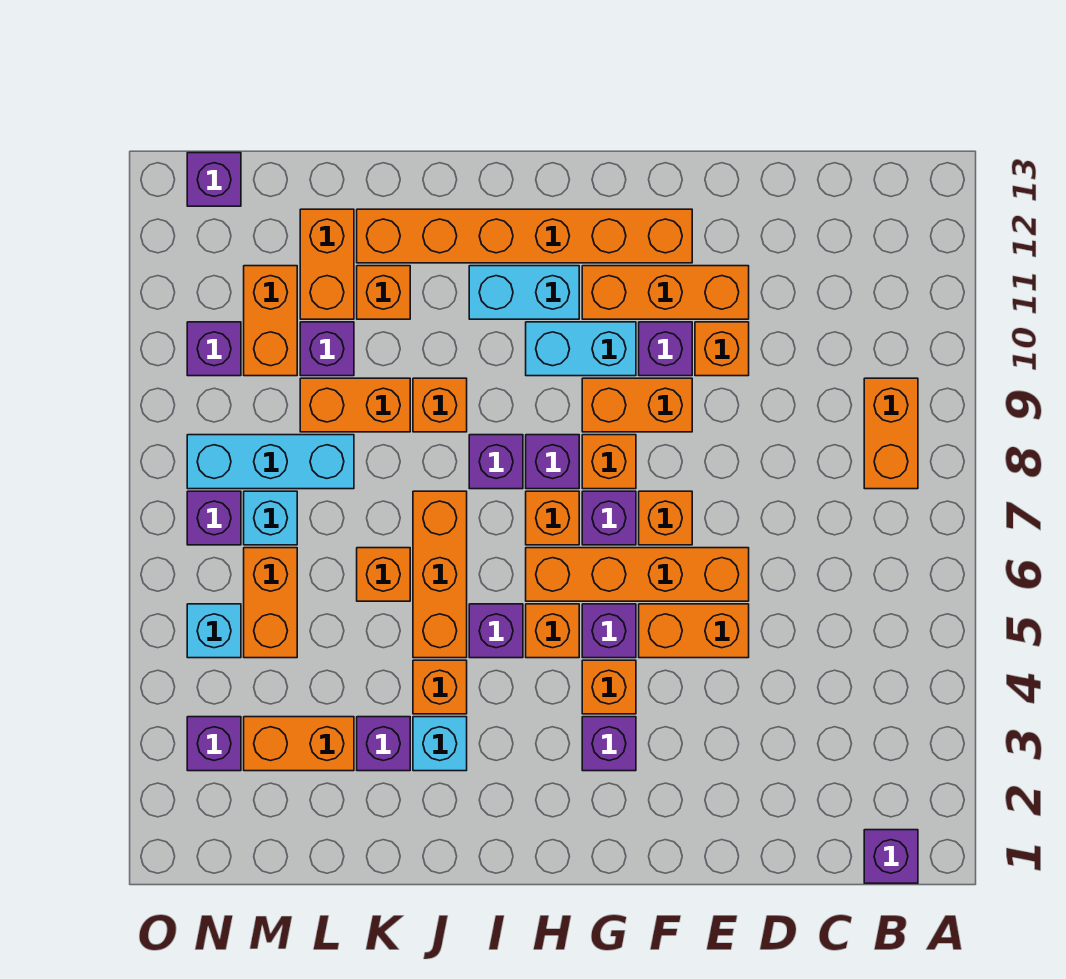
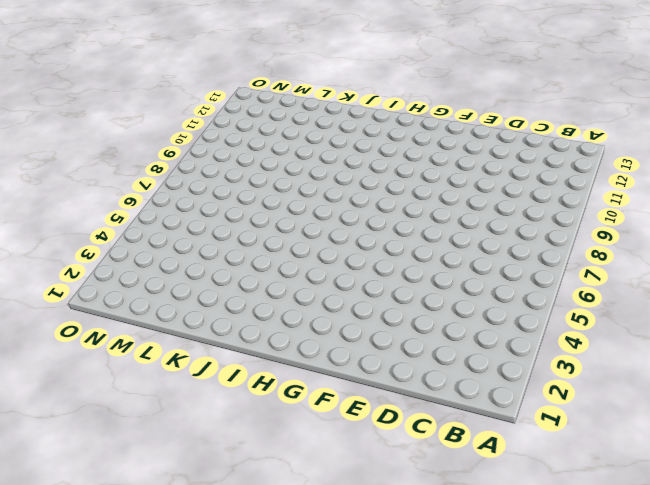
none -> purple 1x1 brick [864,830,918,883]
none -> orange 1x2 brick [864,378,918,489]
none -> orange 1x2 brick [639,604,749,658]
none -> orange 1x4 brick [526,548,749,601]

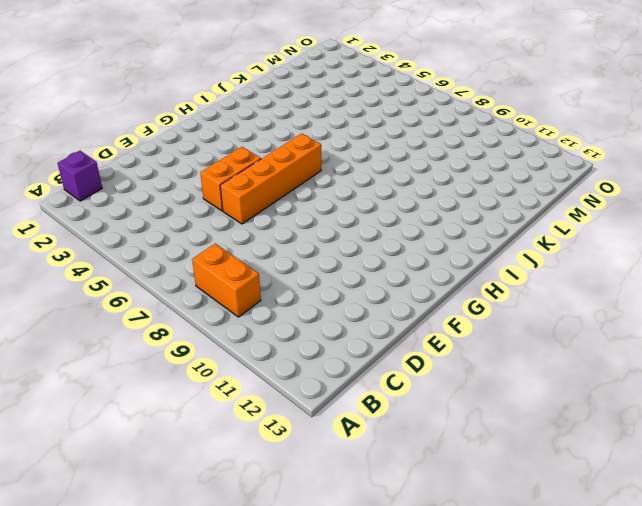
none -> orange 1x1 brick [695,322,749,376]
none -> orange 1x3 brick [582,266,749,319]
none -> orange 1x1 brick [639,491,692,545]
none -> orange 1x2 brick [582,378,692,432]

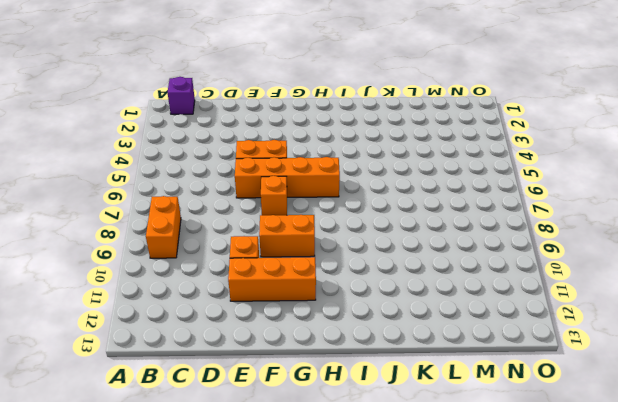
none -> purple 1x1 brick [639,322,692,376]
none -> orange 1x6 brick [357,209,692,263]
none -> purple 1x1 brick [582,717,636,771]
none -> orange 1x1 brick [582,660,636,714]

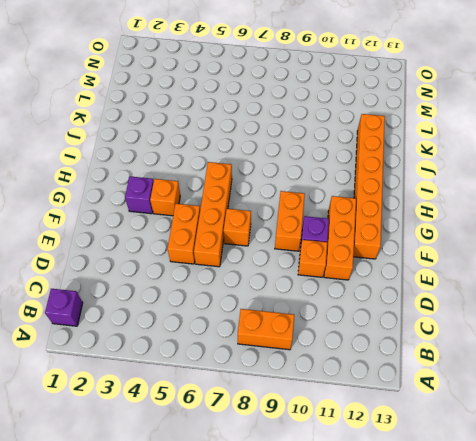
none -> purple 1x1 brick [582,604,636,658]
none -> purple 1x1 brick [582,491,636,545]
none -> orange 1x1 brick [582,435,636,489]
none -> cyan 1x2 brick [526,322,636,376]

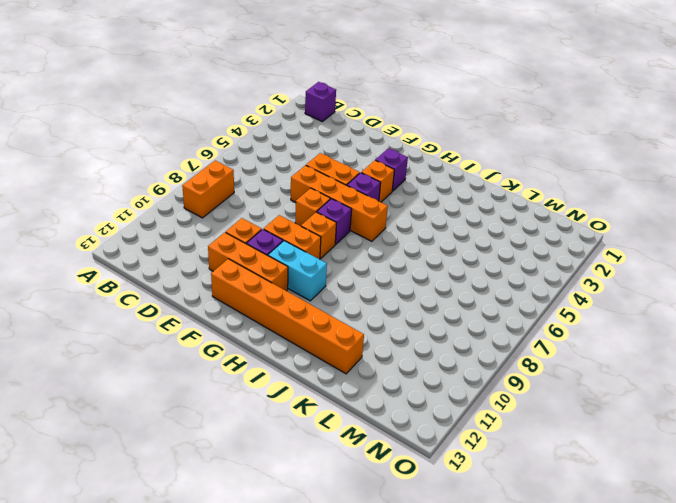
none -> orange 1x1 brick [526,604,579,658]
none -> orange 1x1 brick [526,491,579,545]
none -> purple 1x1 brick [526,435,579,489]
none -> cyan 1x2 brick [469,266,579,319]

